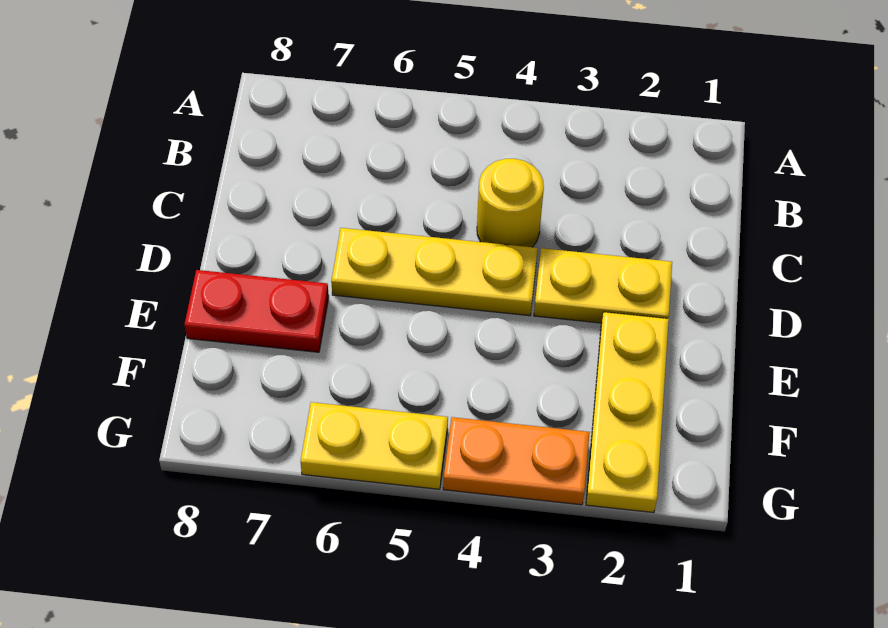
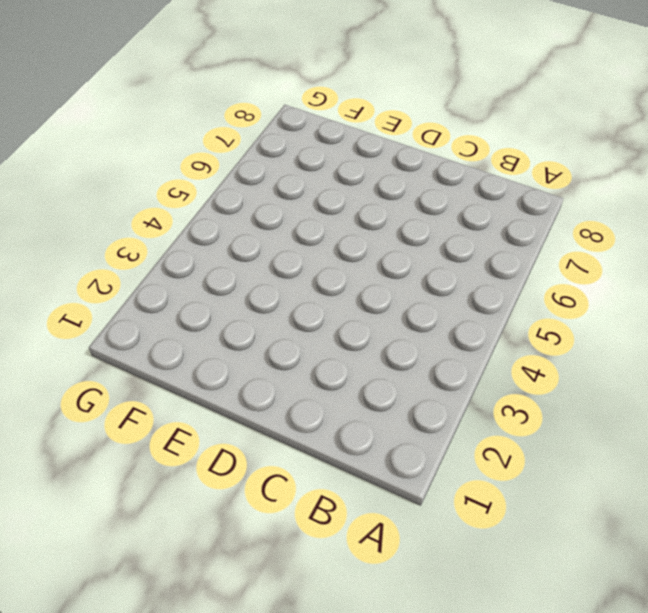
none -> yellow 1x1 round brick [477,159,544,247]
none -> yellow 1x2 plate [534,248,672,323]

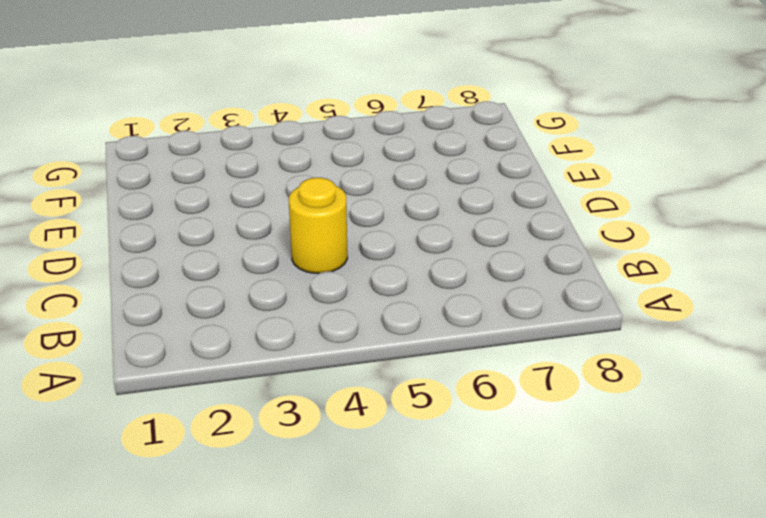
none -> yellow 1x2 plate [534,248,672,323]
none -> yellow 1x3 plate [331,228,538,316]

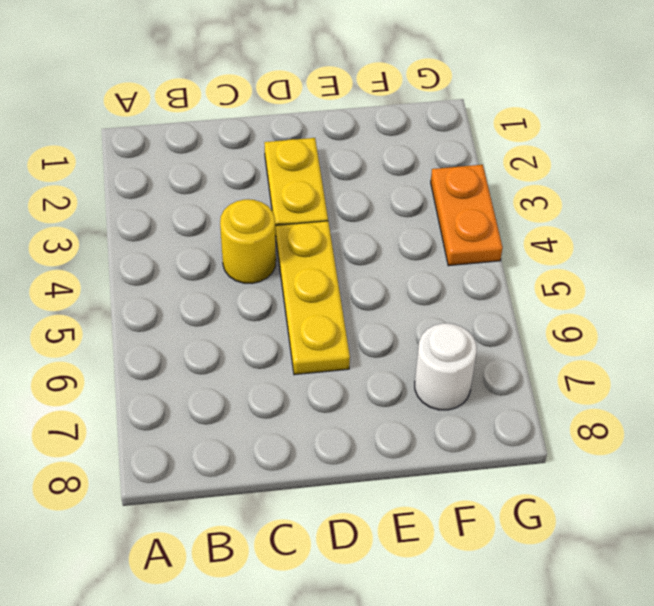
white 1x1 round brick [415,323,477,410] -> none
none -> yellow 1x3 plate [586,312,669,513]
none -> red 1x2 plate [184,270,329,352]

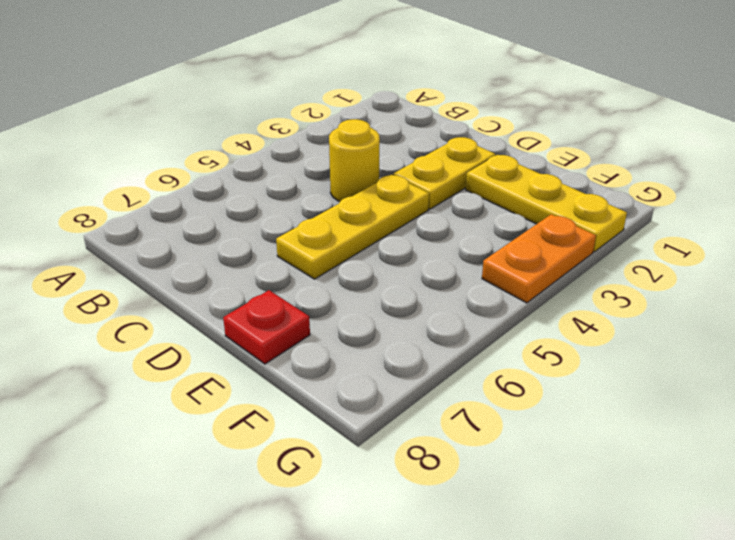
red 1x1 plate [223,290,310,364] -> red 1x2 plate [184,270,329,352]
none -> yellow 1x2 plate [301,402,448,489]

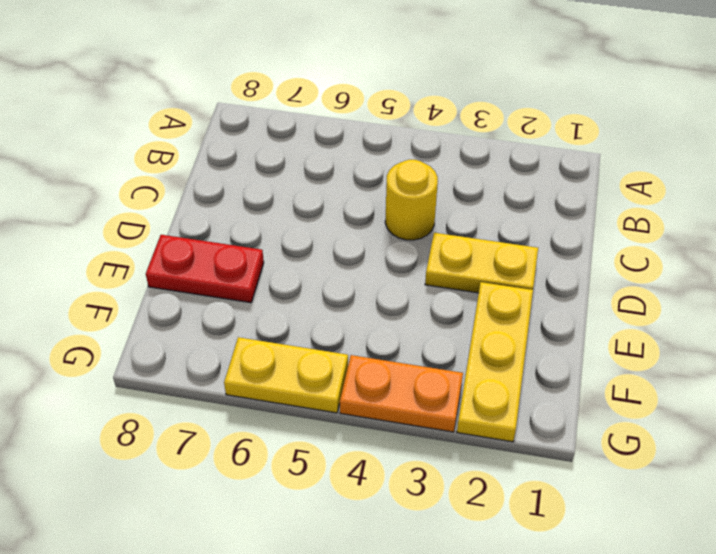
none -> yellow 1x3 plate [331,228,538,316]

